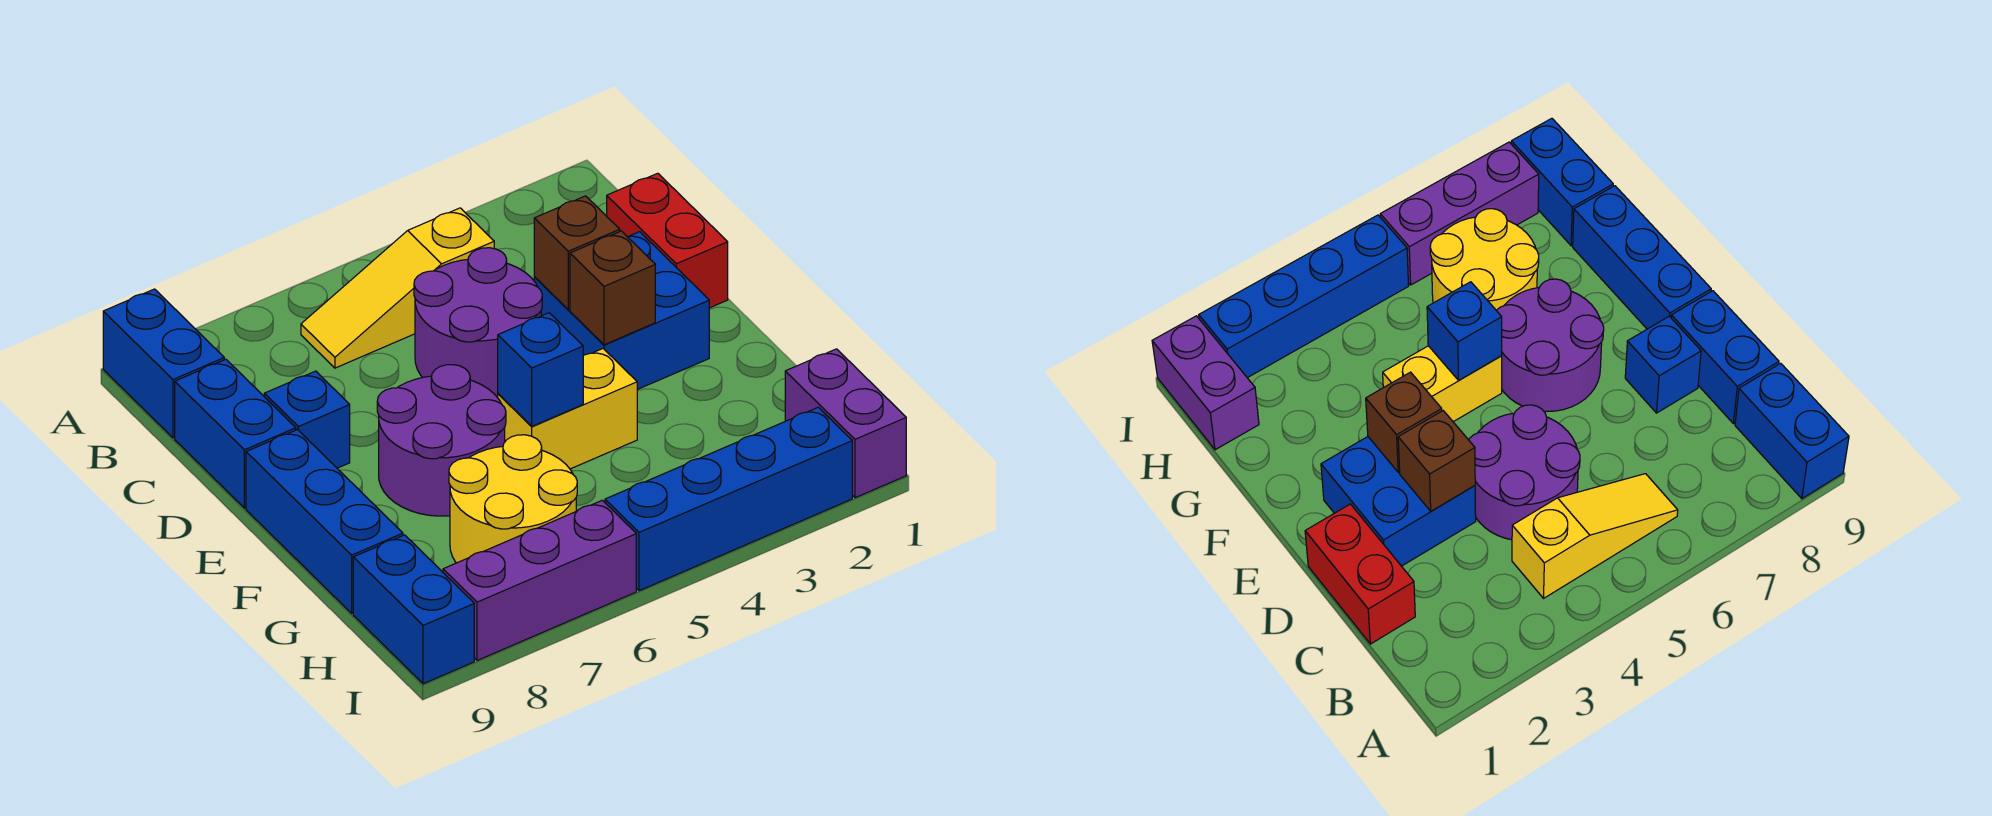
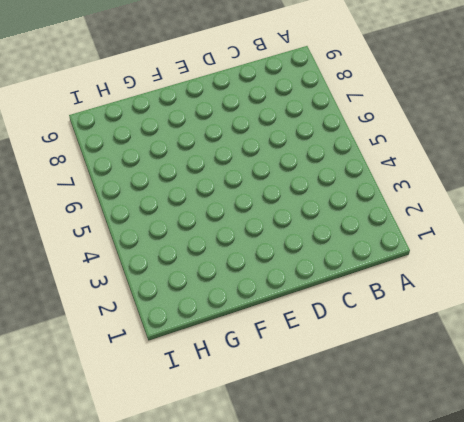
none -> blue 1x2 brick [103,289,224,438]
none -> yellow 1x3 slope [301,208,494,368]
none -> red 1x2 brick [607,173,728,308]

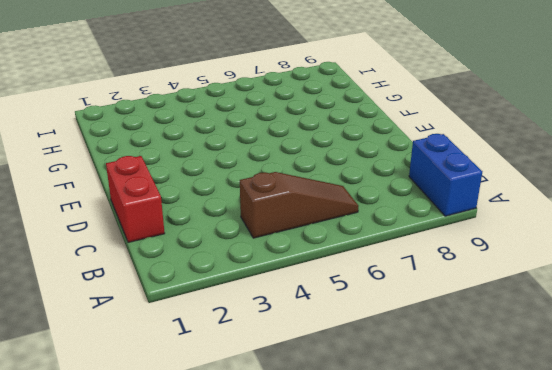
brown 1x3 slope [240,172,358,238] -> yellow 1x3 slope [301,208,494,368]
none -> purple 2x2 round brick [414,248,542,397]
none -> blue 1x2 brick [175,359,296,508]
none -> blue 2x2 brick [534,232,709,390]

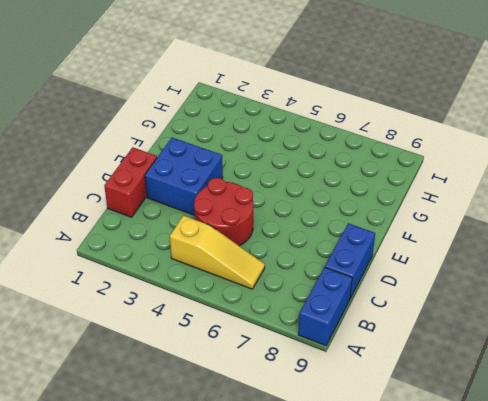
red 2x2 round brick [194,178,253,246] -> purple 2x2 round brick [414,248,542,397]
none -> blue 1x1 brick [264,371,350,468]
none -> purple 2x2 round brick [377,365,506,516]
none -> blue 1x3 brick [246,430,403,613]

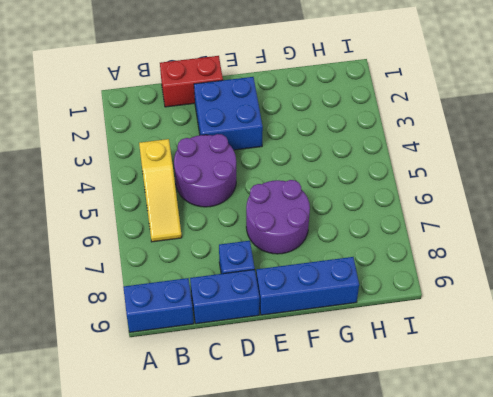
none -> yellow 1x2 brick [497,349,637,469]
none -> yellow 2x2 round brick [449,435,577,563]
none -> purple 1x2 brick [785,349,906,498]

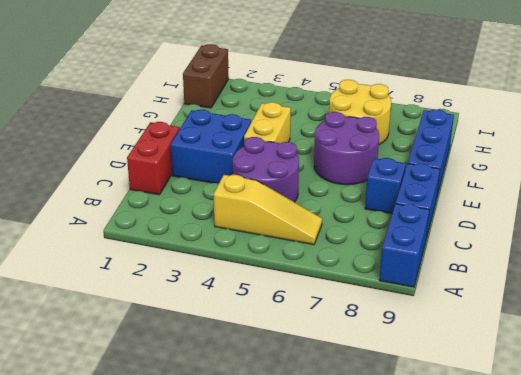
yellow 1x2 brick [244,102,291,143] -> yellow 1x2 brick turned to [497,349,637,469]
brown 1x2 brick [183,44,229,108] -> purple 1x2 brick [785,349,906,498]
none -> blue 1x2 brick [353,535,474,684]
none -> blue 1x4 brick [605,407,852,591]
none -> purple 1x3 brick [443,500,636,661]

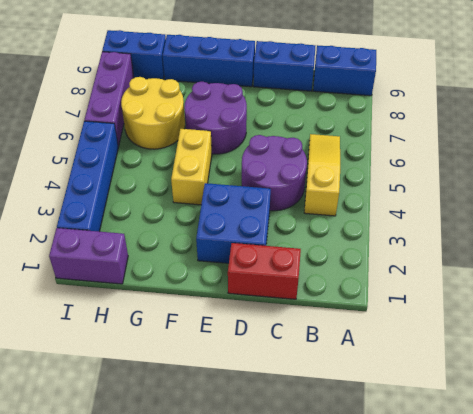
none -> blue 1x1 brick [264,371,350,468]
none -> brown 1x1 brick [534,196,620,310]
none -> brown 1x1 brick [570,231,655,345]

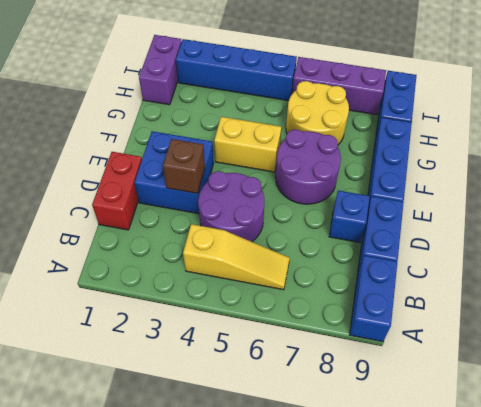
none -> brown 1x1 brick [570,231,655,345]
none -> blue 1x1 brick [498,313,583,426]

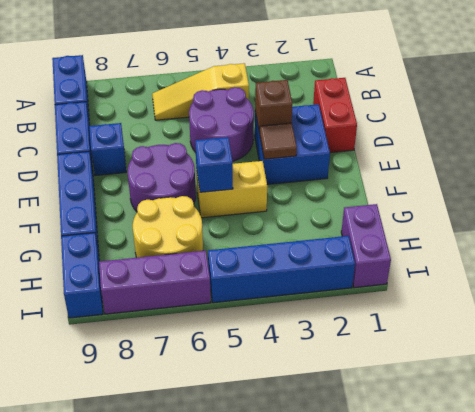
brown 1x1 tile [259,123,297,159] -> brown 1x1 brick [570,231,655,345]

